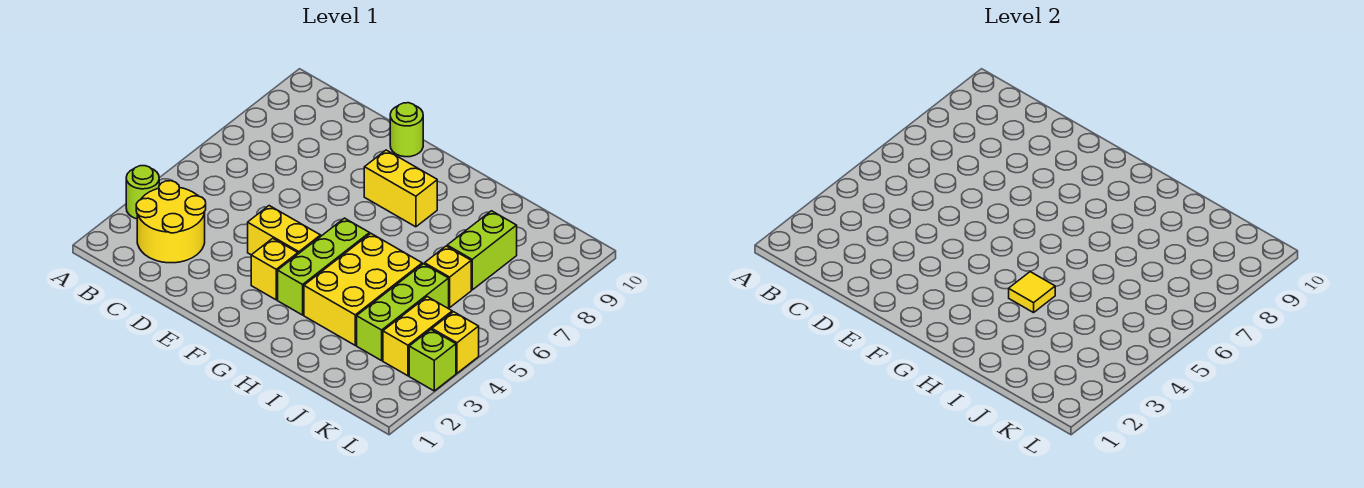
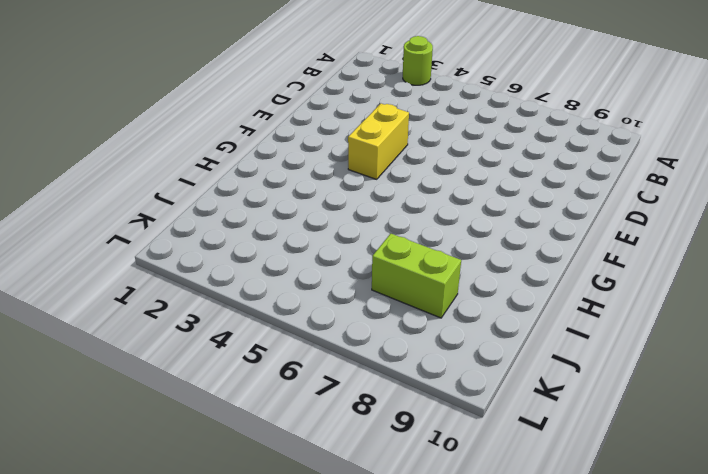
none -> yellow 2x2 round brick [136,181,206,263]
none -> lime 1x1 round brick [390,103,423,157]
none -> yellow 1x1 brick [251,238,298,300]

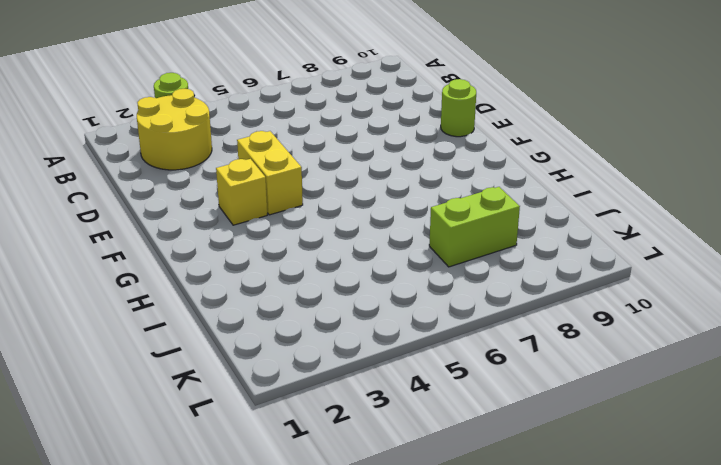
none -> yellow 1x2 brick [364,150,437,227]
none -> lime 1x3 brick [278,218,370,315]
none -> yellow 2x3 brick [304,233,422,345]

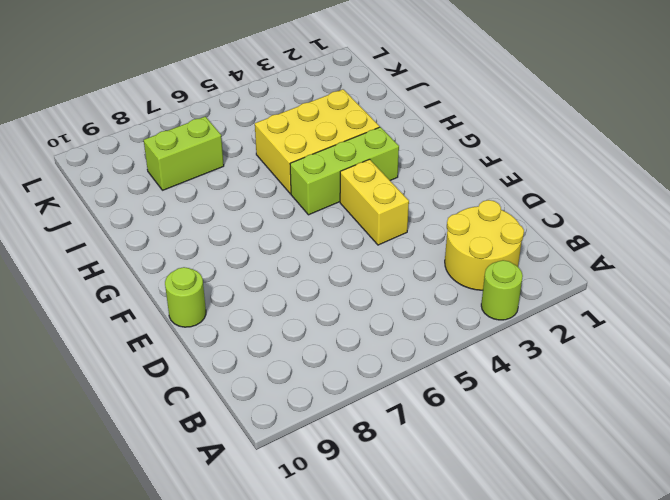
none -> yellow 1x1 brick [251,238,298,300]
none -> yellow 1x2 brick [364,150,437,227]
none -> lime 1x3 brick [357,264,449,361]

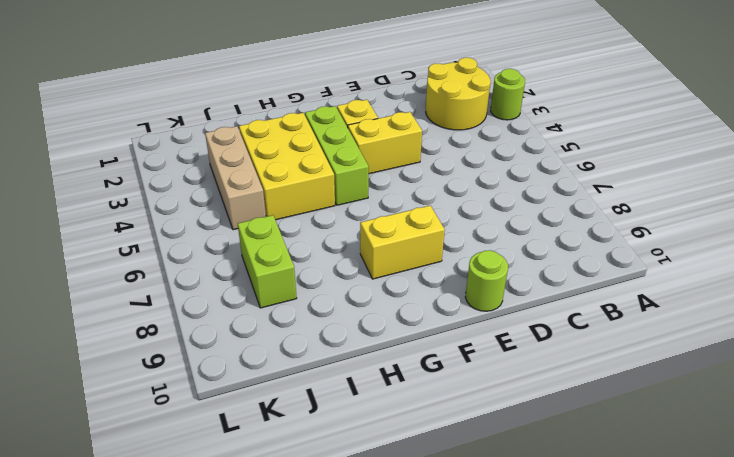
tan 1x3 brick [205,126,266,230] -> lime 1x3 brick [357,264,449,361]
none -> yellow 1x1 brick [425,246,471,308]
none -> yellow 1x2 brick [383,297,452,376]
none -> lime 1x1 brick [409,330,456,391]

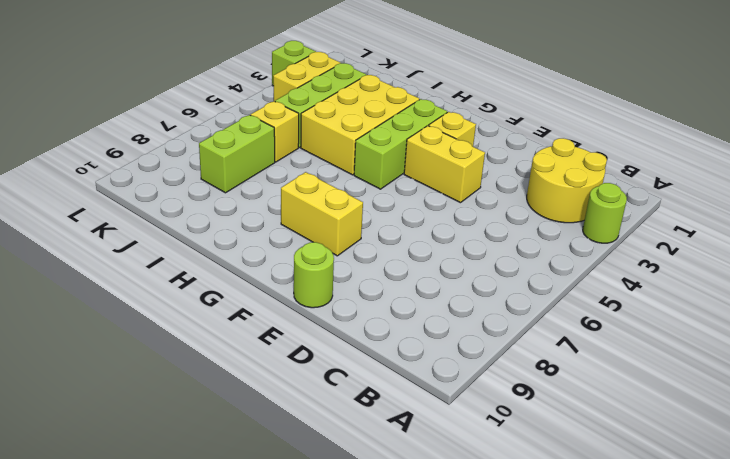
none -> yellow 1x1 brick [432,312,479,373]
none -> yellow 1x1 tile [1009,272,1055,313]

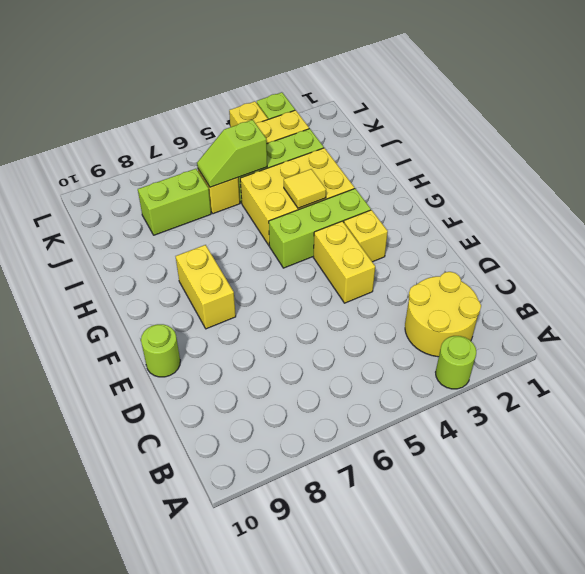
lime 1x2 slope [197,120,267,187] -> none

